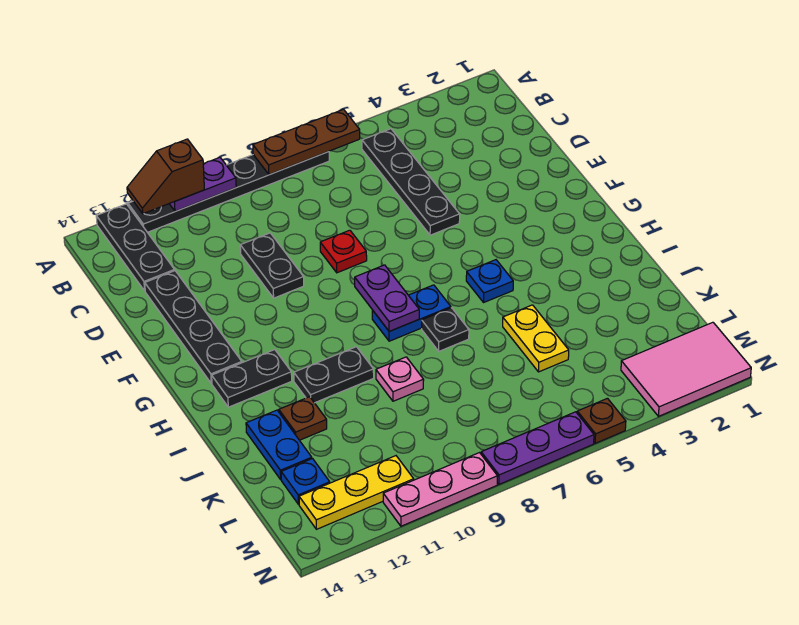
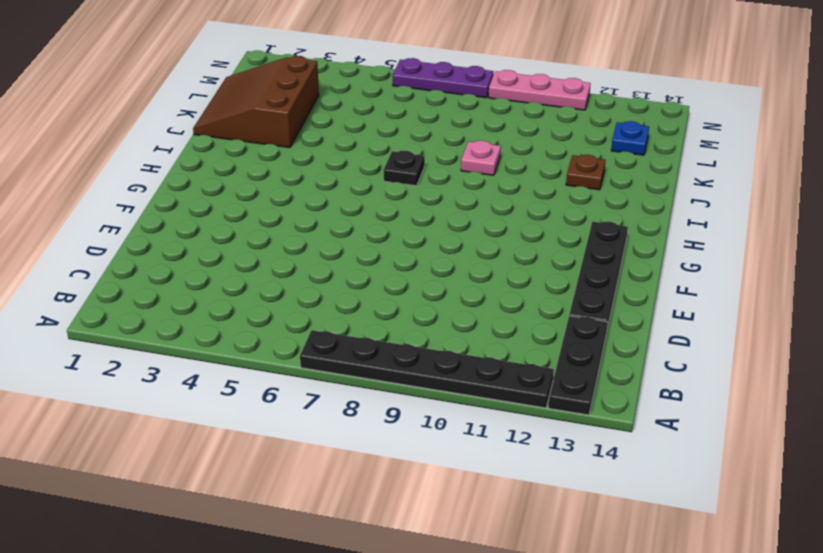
brown 3x3 slope [193,56,319,148] -> none
none -> black 1x4 plate [362,129,460,235]
none -> black 1x2 plate [240,233,304,298]
none -> red 1x1 plate [320,230,367,273]

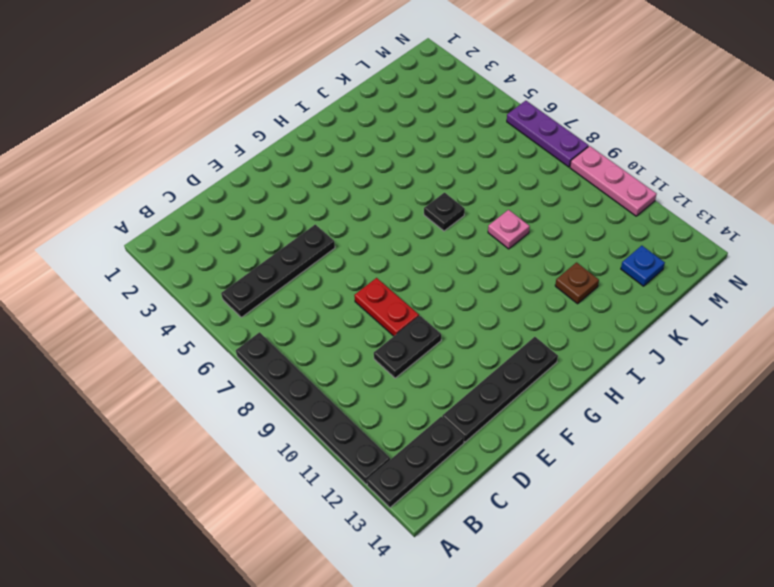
red 1x2 plate [354,278,419,336] -> red 1x1 plate [320,230,367,273]
none -> blue 1x1 plate [466,260,513,302]
none -> blue 1x2 plate [372,285,451,341]
none -> black 1x2 plate [212,350,292,407]

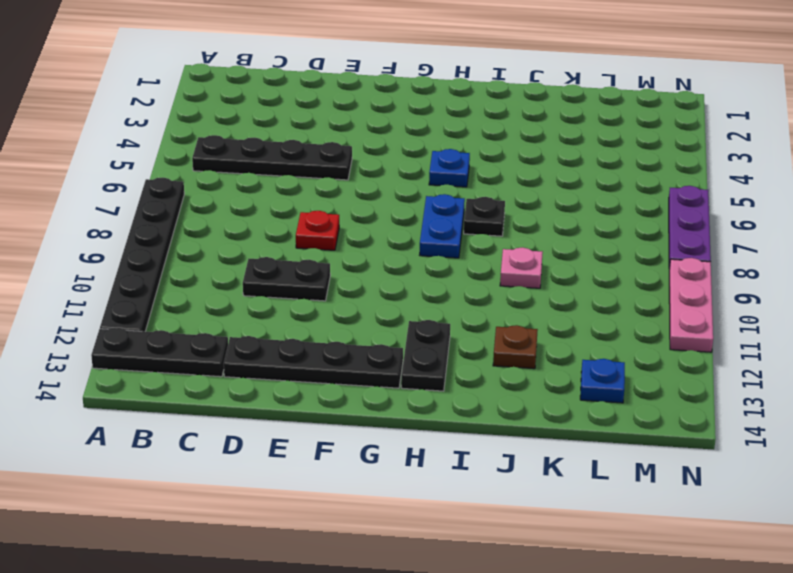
none -> black 1x2 plate [294,347,374,403]
none -> yellow 1x2 plate [503,305,569,372]
none -> blue 1x2 plate [246,410,312,480]

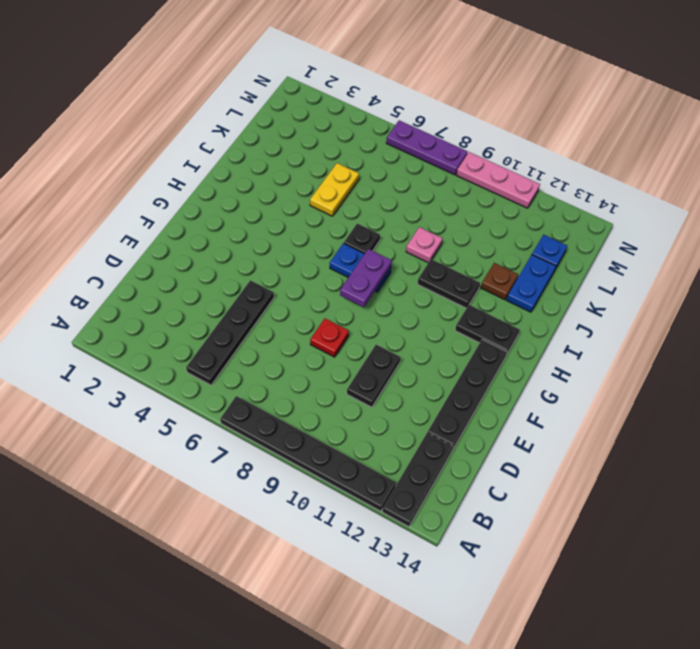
none -> blue 1x1 plate [466,260,513,302]
none -> pink 2x3 tile [621,322,751,416]
none -> yellow 1x3 plate [299,456,414,529]

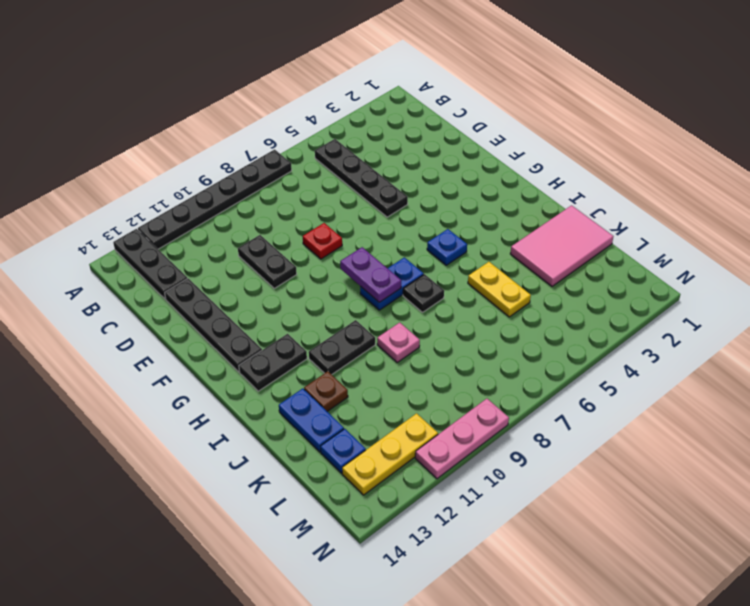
pink 2x3 tile [510,205,613,286] -> pink 2x3 tile moved to [621,322,751,416]
none -> brown 1x1 plate [577,398,626,443]
none -> purple 1x3 plate [481,412,594,484]
none -> brown 1x3 plate [253,109,360,175]

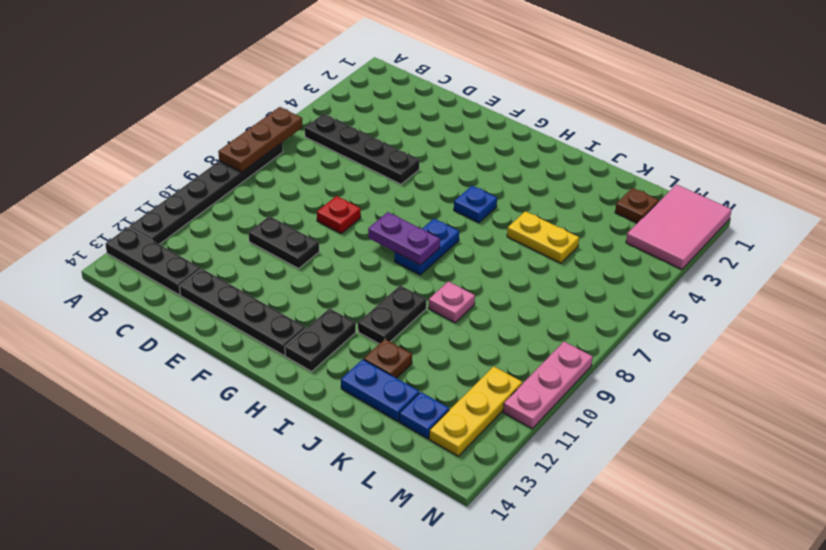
brown 1x1 plate [615,188,659,223] -> brown 1x1 plate moved to [577,398,626,443]
none -> black 1x1 plate [422,308,469,351]
none -> purple 1x3 plate [481,412,594,484]
none -> purple 1x2 plate [169,157,236,211]

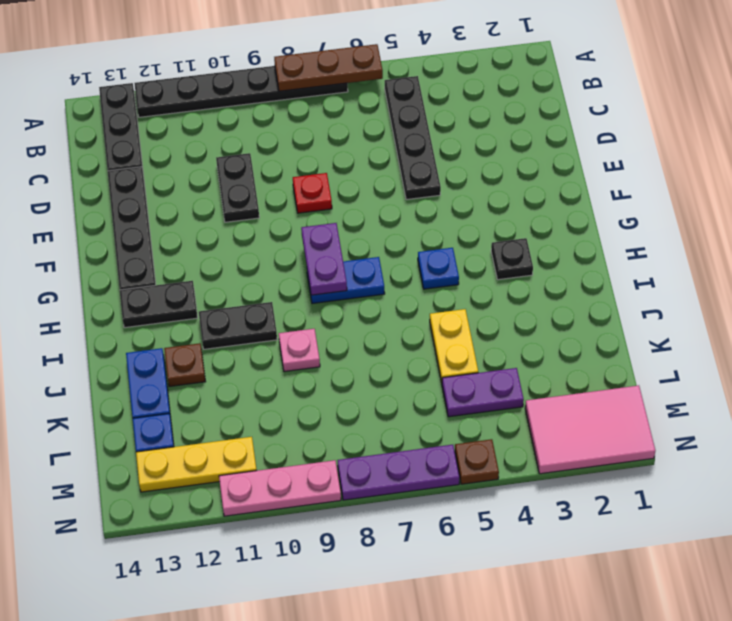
black 1x1 plate [491,238,533,280] -> black 1x1 plate moved to [422,308,469,351]
purple 1x2 plate [442,368,524,417] -> purple 1x2 plate moved to [169,157,236,211]
none -> brown 1x2 slope [127,139,204,214]

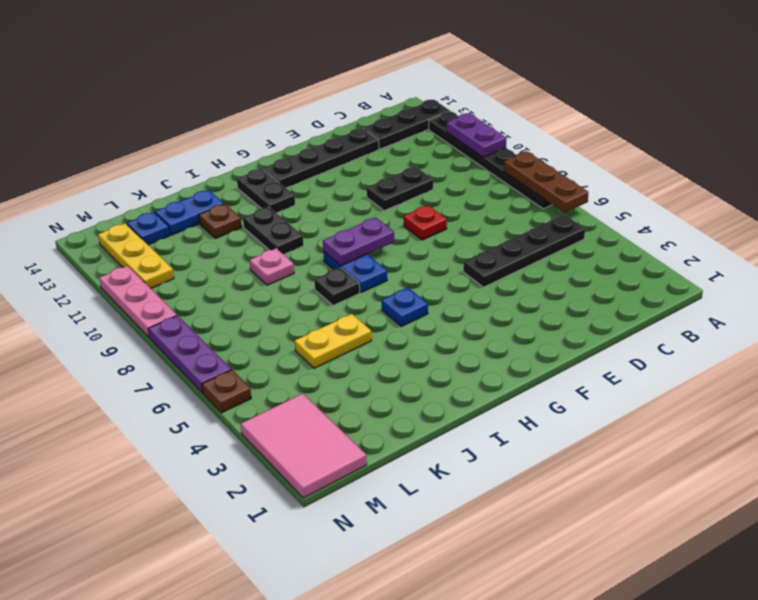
none -> brown 1x2 slope [127,139,204,214]

